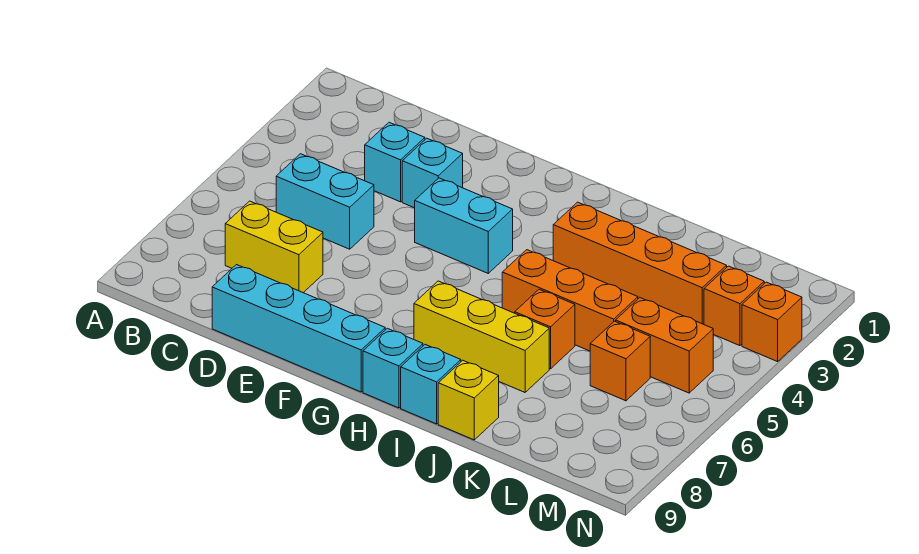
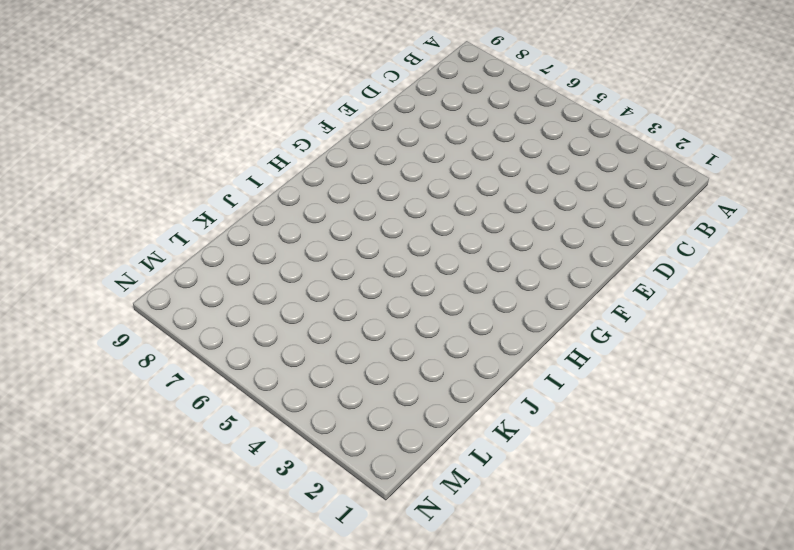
none -> cyan 1x2 brick [276,154,374,249]
none -> yellow 1x2 brick [225,201,323,293]
none -> cyan 1x1 brick [365,122,425,202]

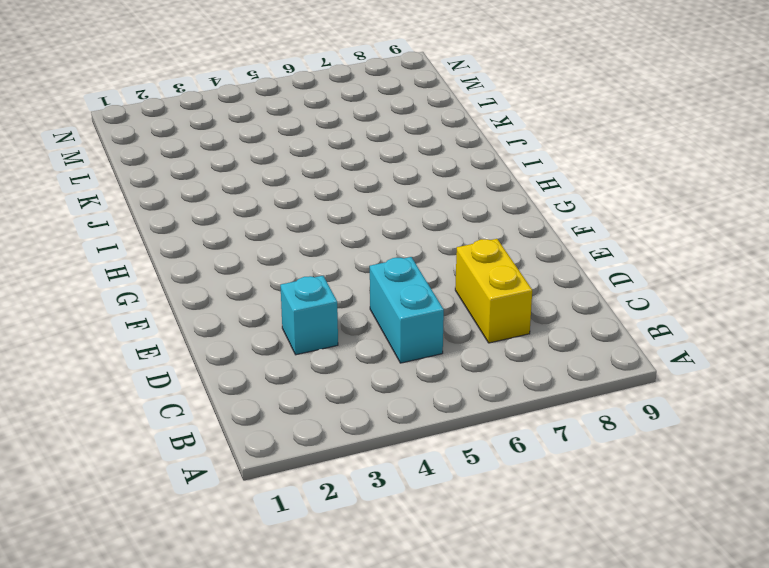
none -> cyan 1x4 brick [212,265,385,392]
none -> cyan 1x1 brick [402,138,463,208]
none -> cyan 1x2 brick [415,178,513,273]

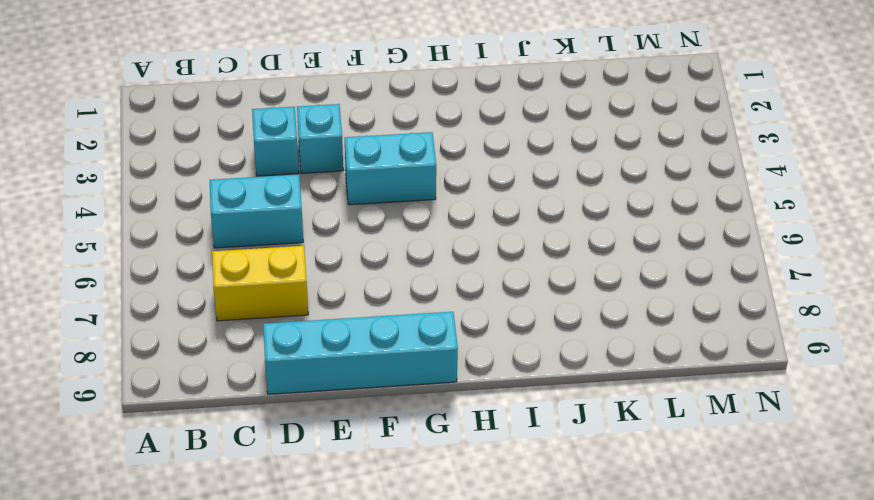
none -> yellow 1x3 brick [414,281,549,392]
none -> cyan 1x1 brick [363,328,423,408]
none -> orange 1x4 brick [553,202,727,324]

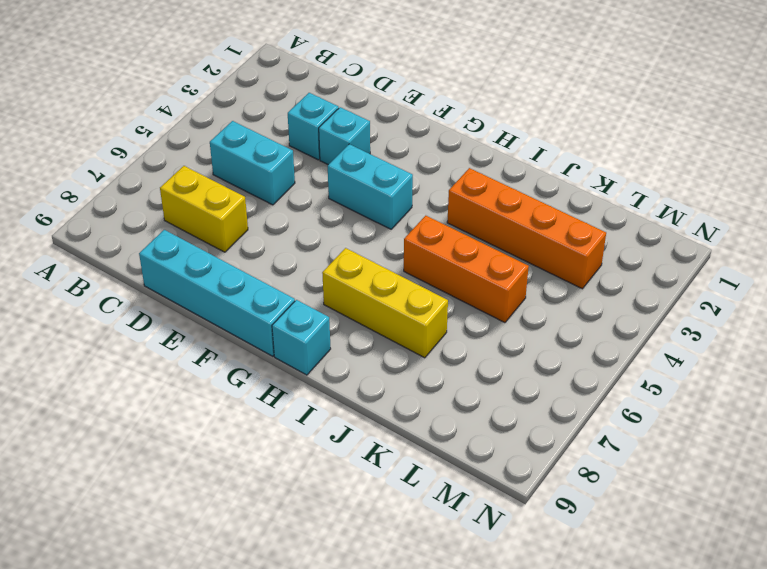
none -> cyan 1x1 brick [401,345,461,424]
none -> orange 1x1 brick [515,289,575,369]
none -> yellow 1x1 brick [438,360,499,440]

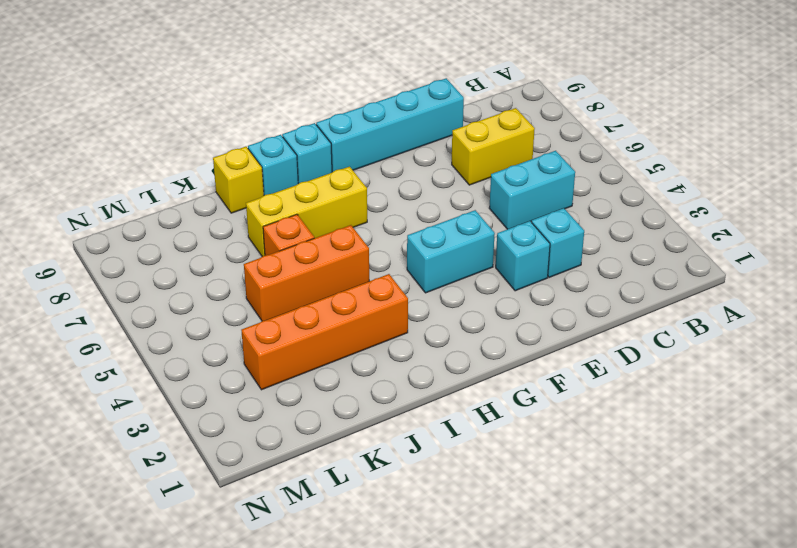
none -> orange 1x2 brick [616,298,713,393]
none -> orange 1x1 brick [590,321,650,401]
none -> orange 1x1 brick [704,266,764,346]

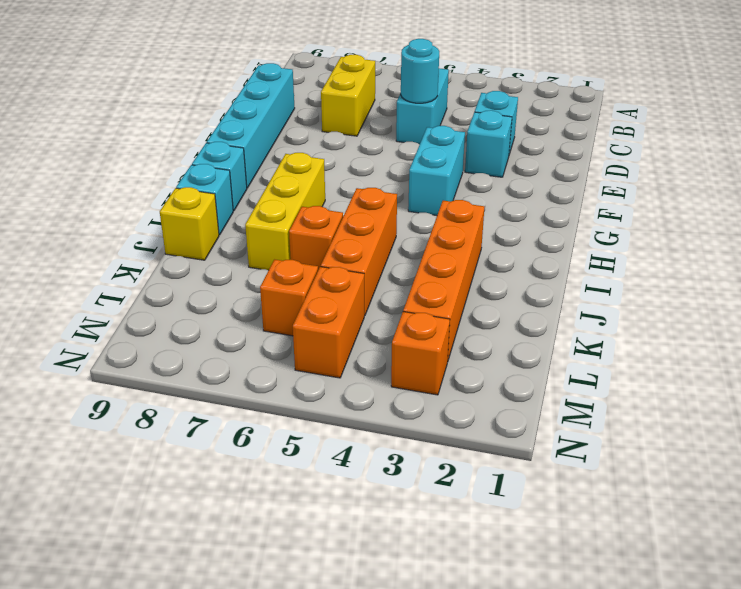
cyan 1x1 round brick [401,39,439,103] -> none
none -> orange 1x1 brick [742,282,802,362]

